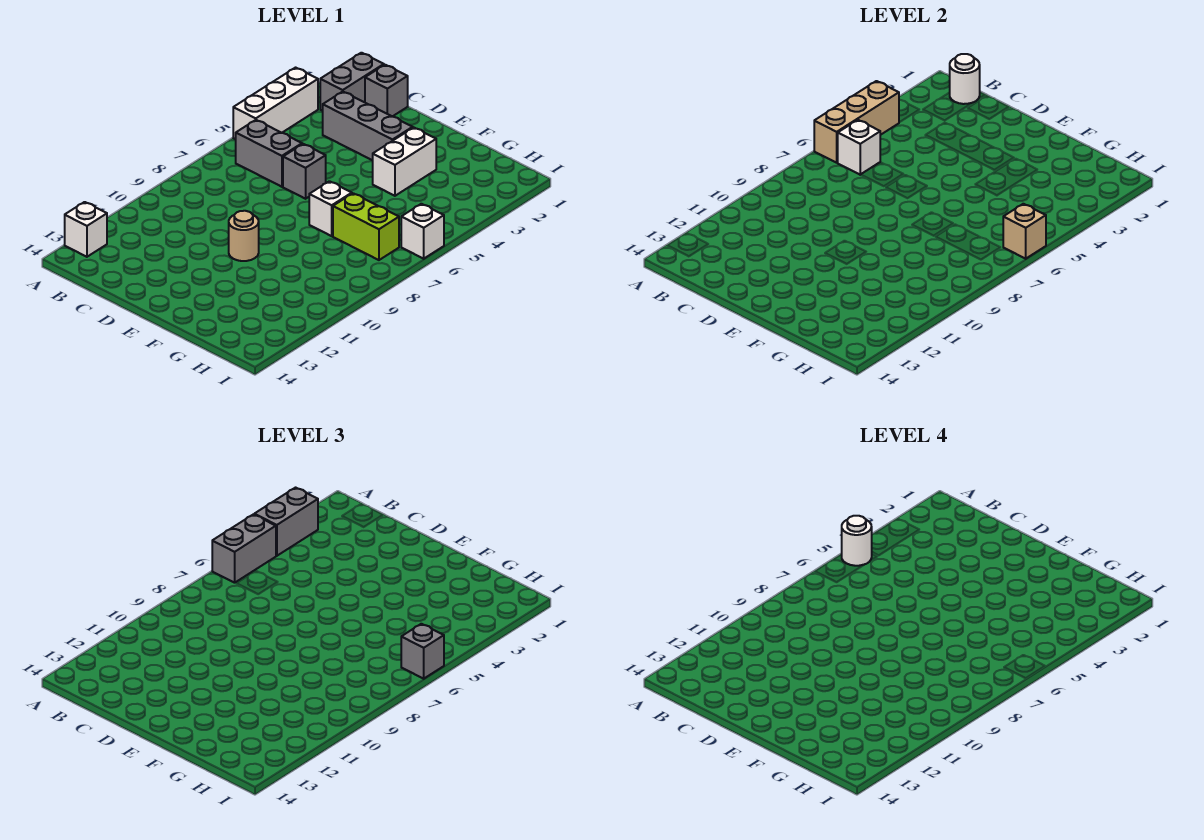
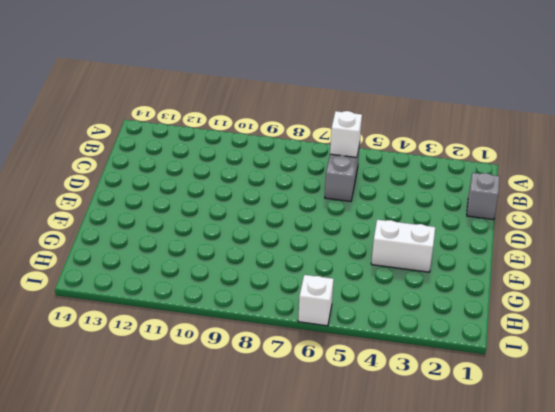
none -> white 1x3 brick [233,68,318,139]
none -> white 1x1 brick [65,202,107,257]
none -> grey 1x2 brick [320,53,384,111]

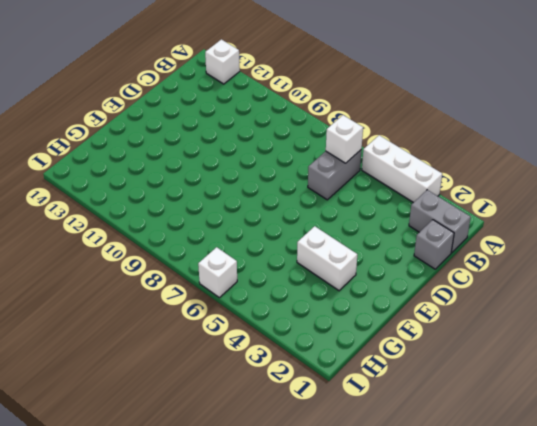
none -> grey 1x3 brick [323,92,413,160]
none -> grey 1x1 brick [283,144,326,199]
none -> tan 1x1 round brick [229,211,259,261]

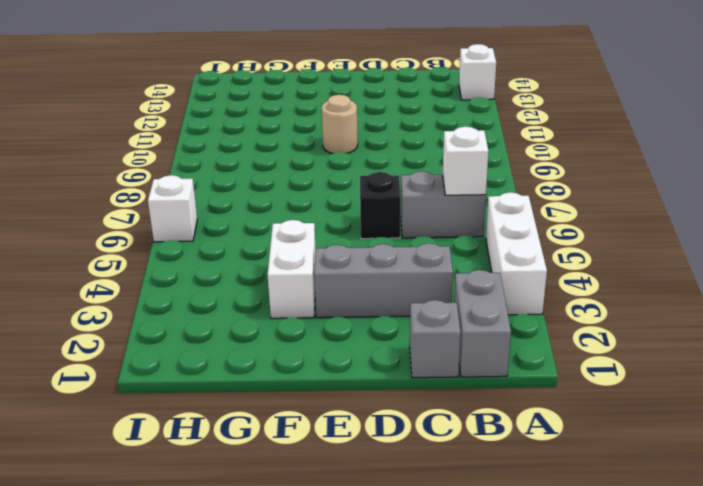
black 1x1 brick [360,172,401,239] -> grey 1x1 brick [283,144,326,199]
none -> white 1x1 brick [309,181,352,236]
none -> lime 1x2 brick [333,193,399,260]
none -> tan 1x3 brick [814,81,899,163]

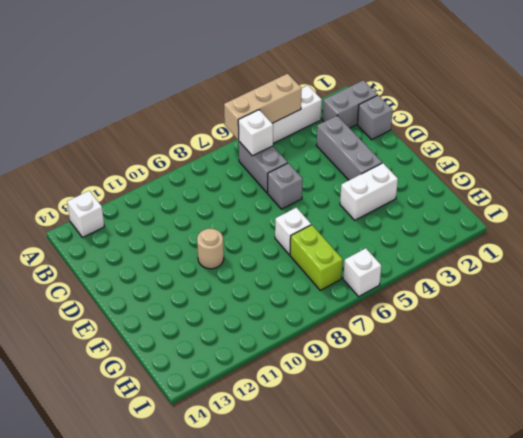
none -> white 1x1 round brick [950,54,980,104]
none -> tan 1x1 brick [1003,204,1046,259]
none -> grey 1x2 brick [254,488,318,556]

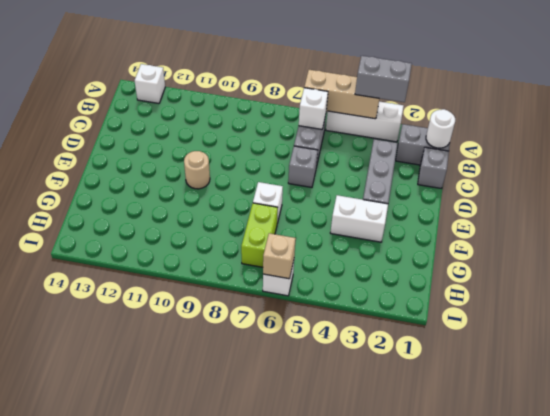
none -> grey 1x2 brick [212,514,276,583]
none -> grey 1x1 brick [401,624,444,679]
none -> white 1x1 round brick [842,516,872,566]

